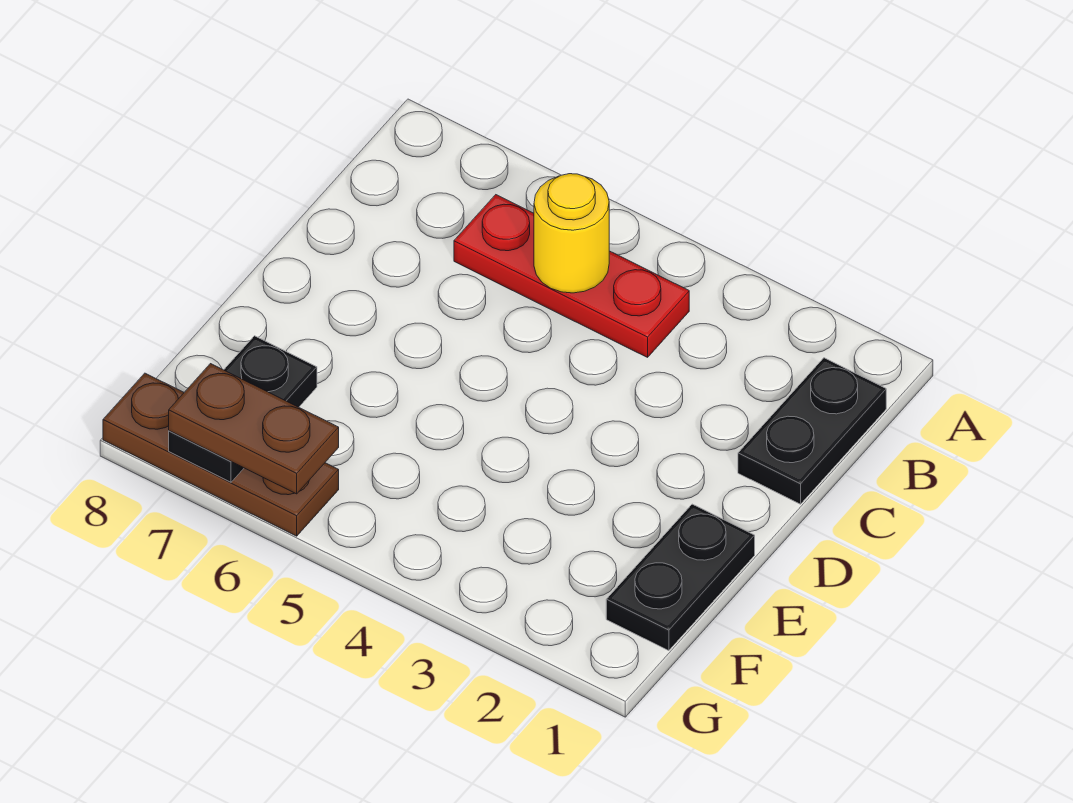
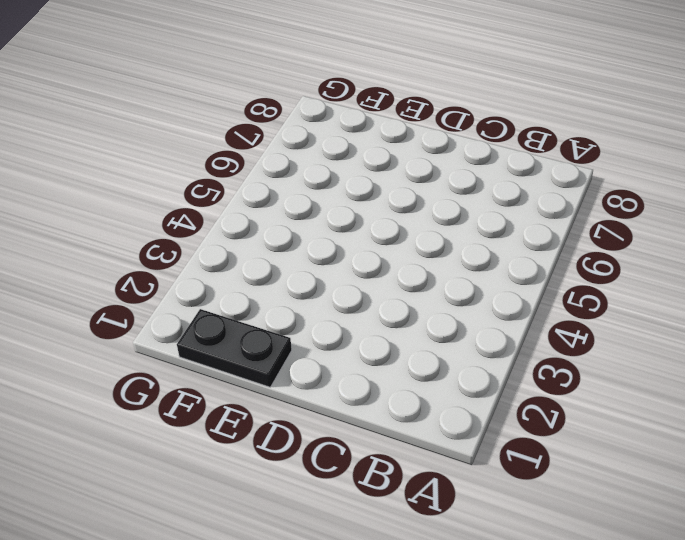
none -> black 1x2 plate [738,358,886,504]
none -> red 1x3 plate [454,195,689,357]

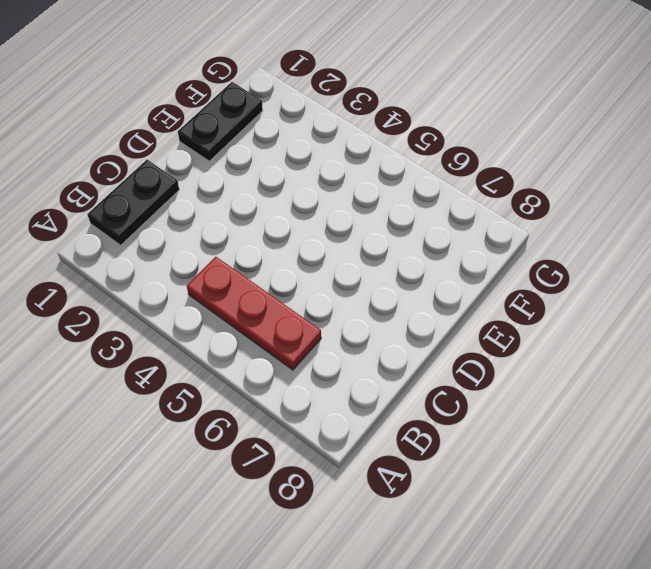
none -> brown 1x3 plate [103,373,339,536]
none -> yellow 1x1 round brick [534,174,609,293]

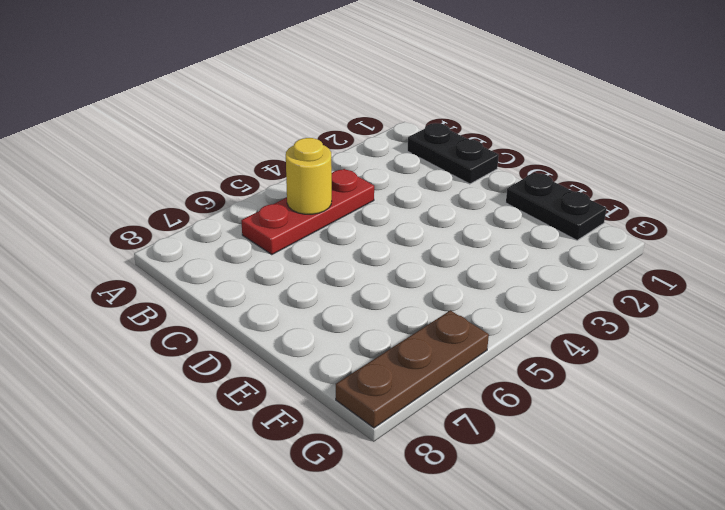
none -> black 1x2 plate [169,336,317,482]
none -> brown 1x2 plate [169,364,339,494]

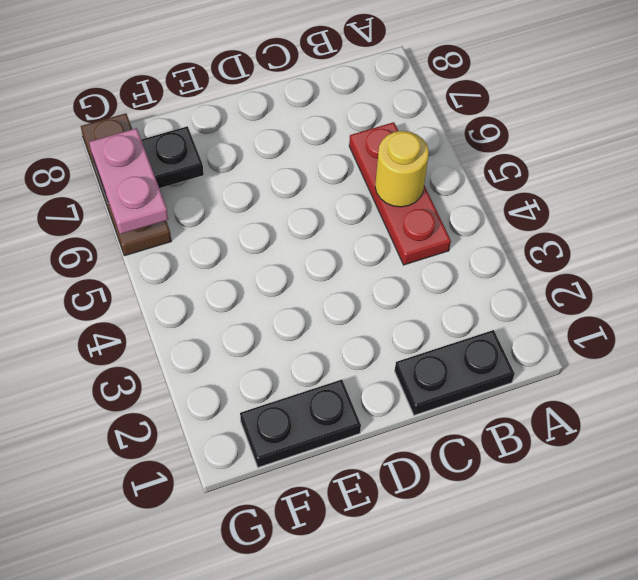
pink 1x2 plate [89,128,168,234] -> brown 1x2 plate [169,364,339,494]

